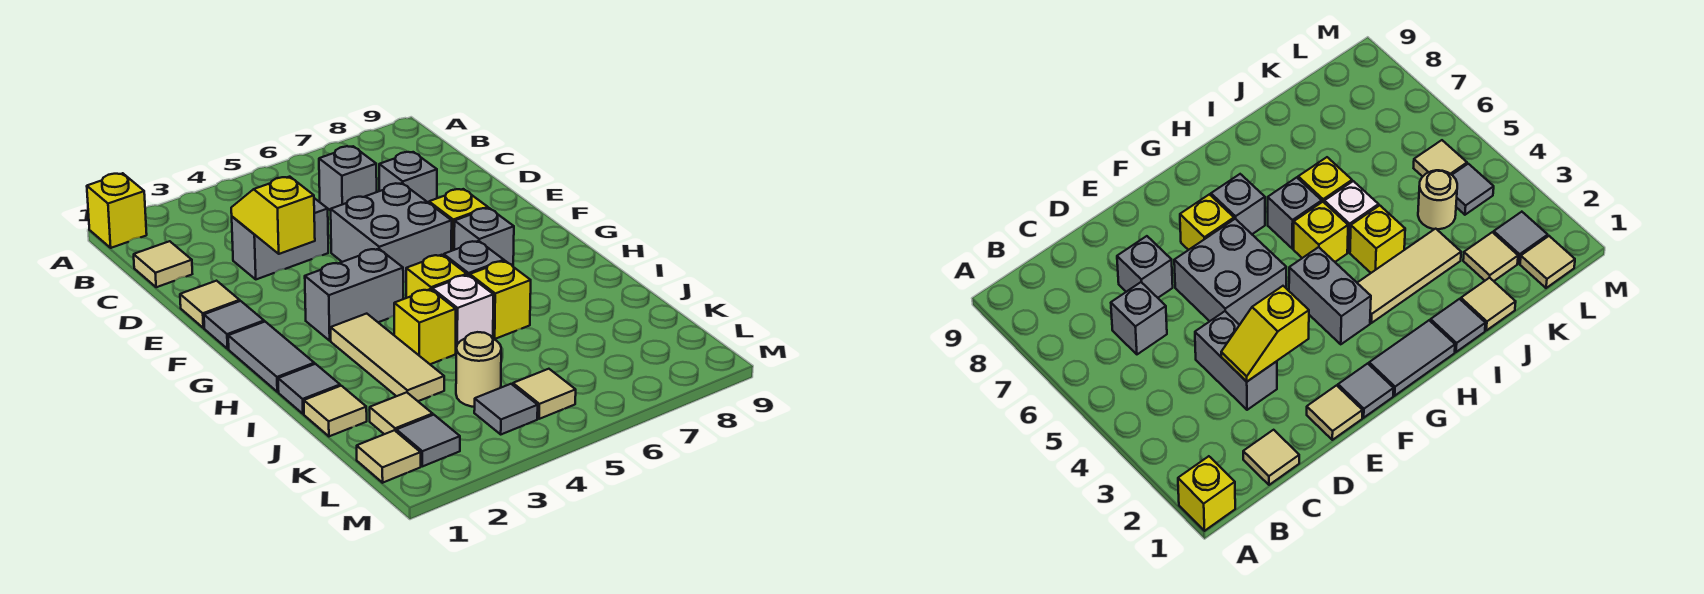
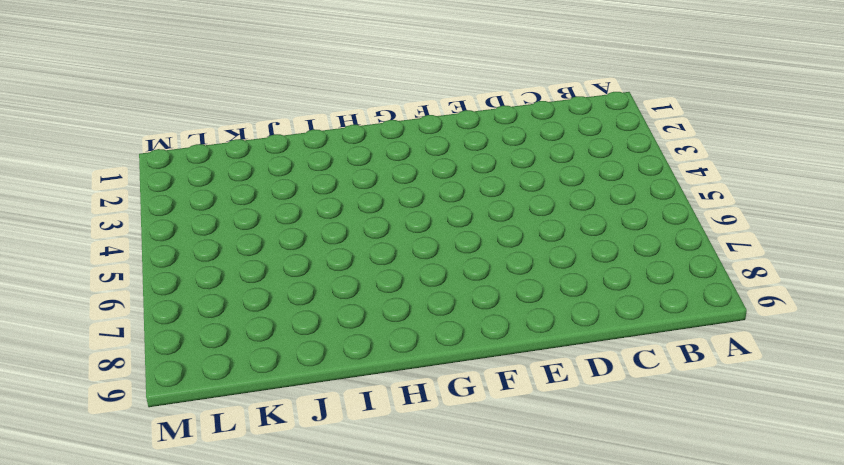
none -> yellow 1x1 brick [87,173,147,248]
none -> tan 1x1 tile [134,241,192,287]
none -> grey 1x1 brick [319,146,377,211]

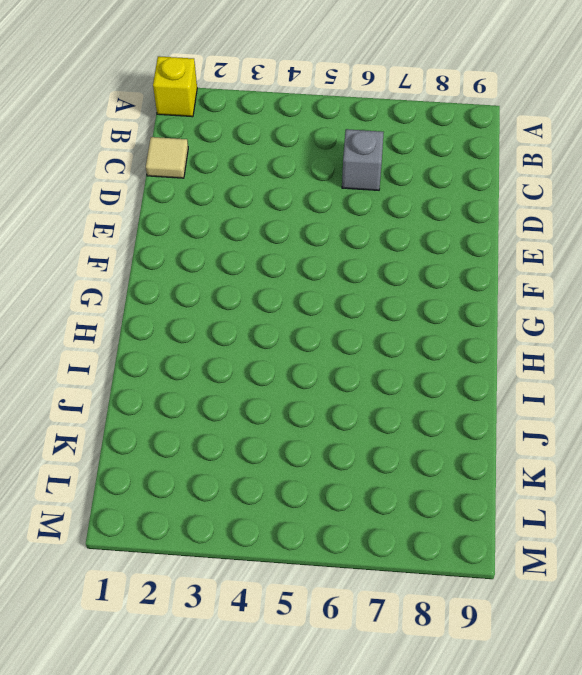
none -> grey 1x2 brick [232,198,328,279]
none -> grey 1x1 brick [379,152,437,203]
none -> tan 1x1 tile [180,281,240,328]

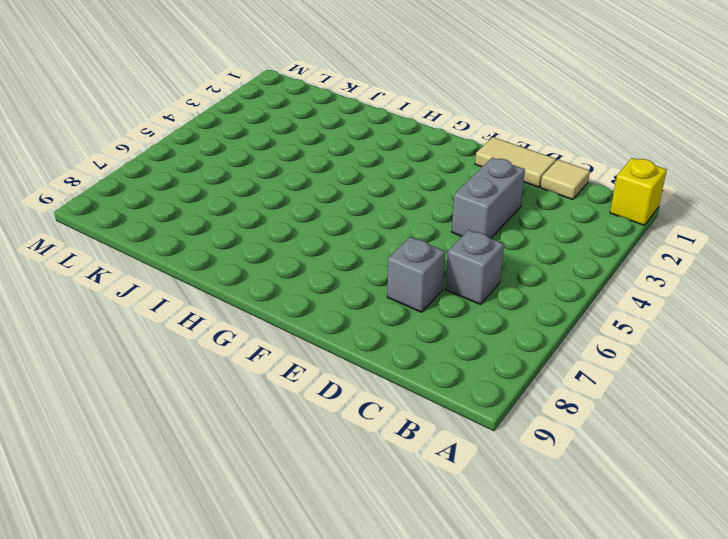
tan 1x2 tile [475,137,556,187] -> tan 1x1 tile [180,281,240,328]
none -> grey 2x2 brick [331,183,452,282]
none -> grey 1x1 tile [204,301,264,349]
none -> yellow 1x1 brick [429,189,488,251]

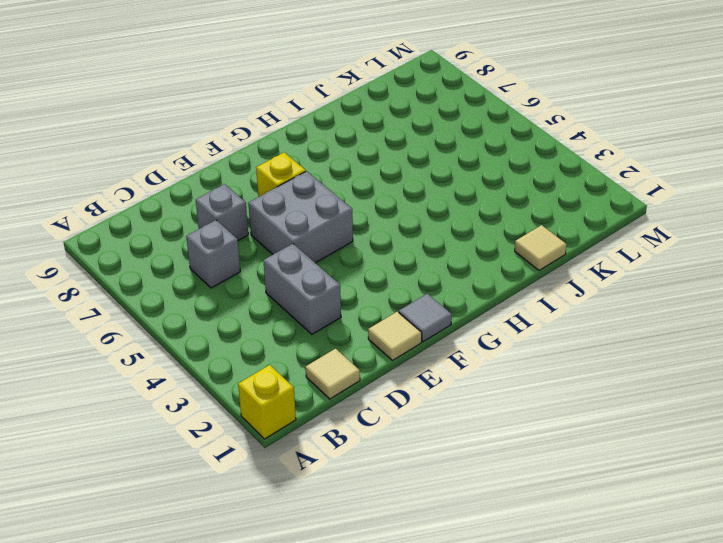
none -> grey 1x2 tile [228,322,314,392]
none -> grey 1x2 brick [305,249,403,341]
none -> grey 1x1 brick [454,208,514,266]

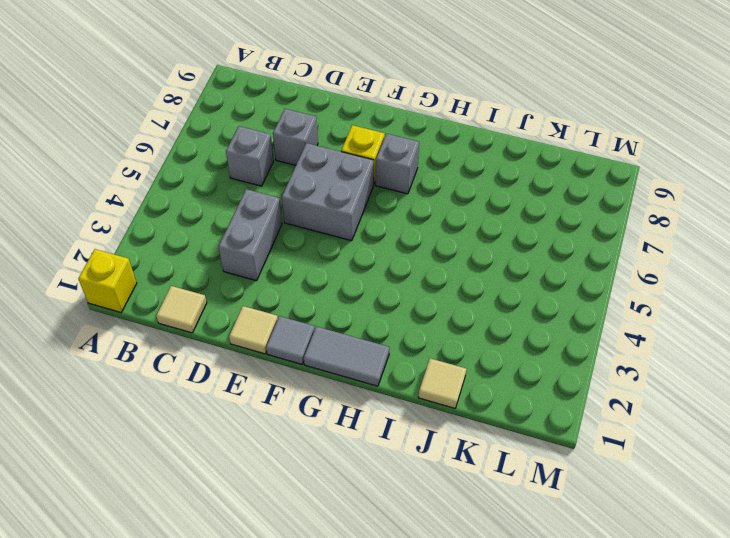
none -> grey 1x2 brick [305,249,403,341]
none -> tan 1x3 tile [331,314,444,401]
none -> yellow 1x1 brick [406,255,467,298]

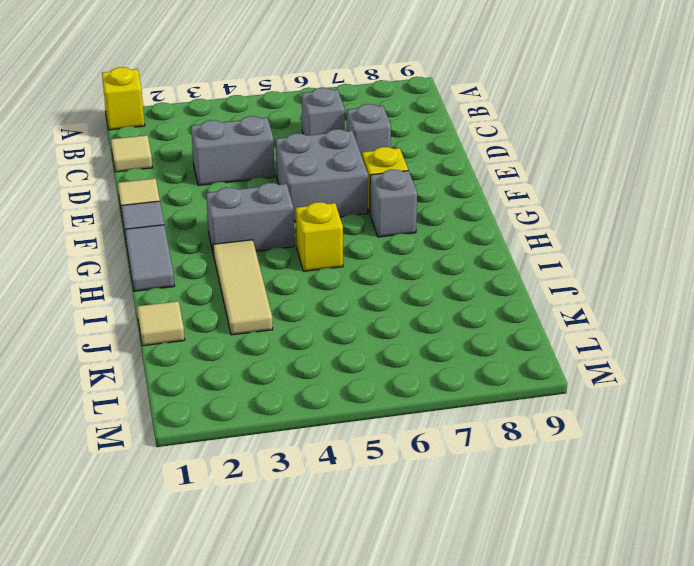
none -> grey 1x1 brick [444,241,504,276]
none -> grey 1x1 tile [278,364,340,414]
none -> yellow 1x1 brick [394,289,456,364]

